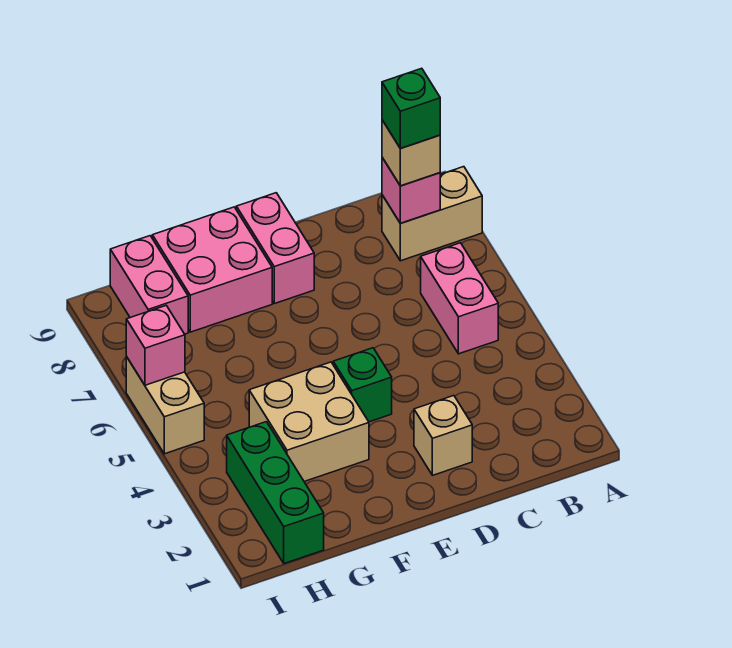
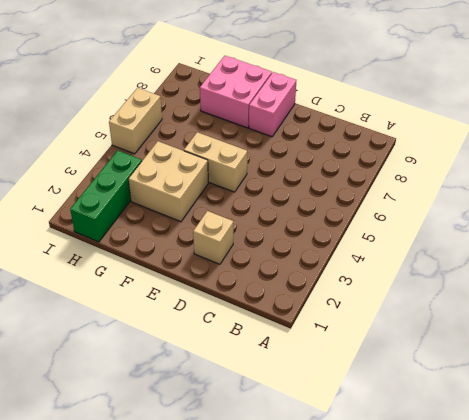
tan 1x2 brick [184,132,247,192] -> tan 1x2 brick moved to [382,167,482,261]
none -> pink 1x2 brick [421,243,498,354]
none -> green 1x1 brick [333,348,392,422]
none -> pink 1x2 brick [110,236,188,334]

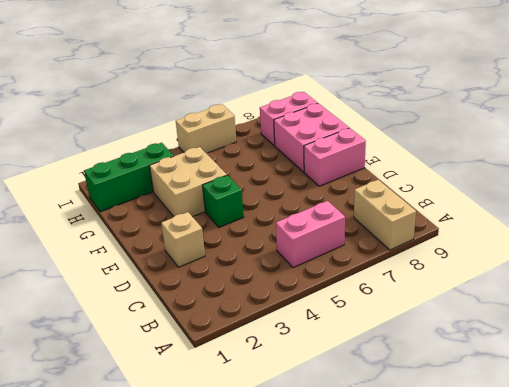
none -> pink 1x1 brick [382,158,440,223]
none -> pink 1x1 brick [126,306,185,385]
none -> tan 1x1 brick [382,120,440,186]

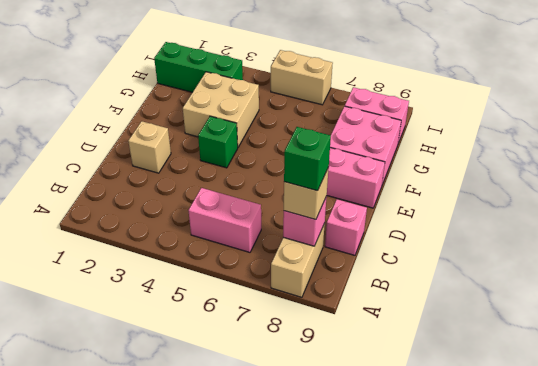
pink 1x1 brick [325,199,367,255] -> pink 1x1 brick moved to [126,306,185,385]

